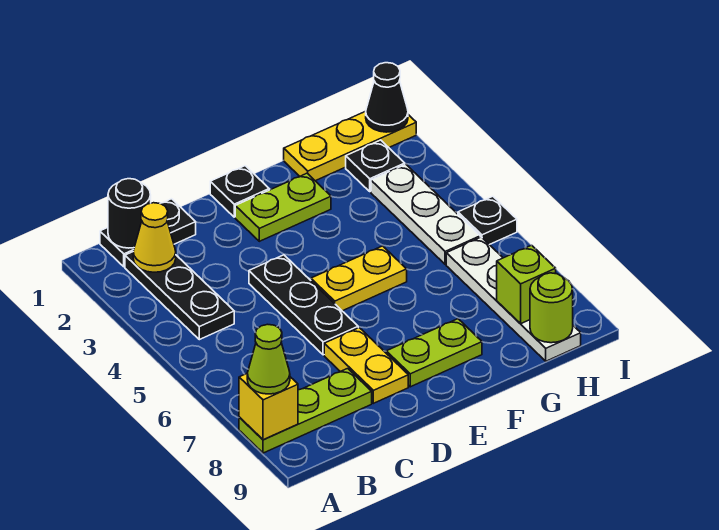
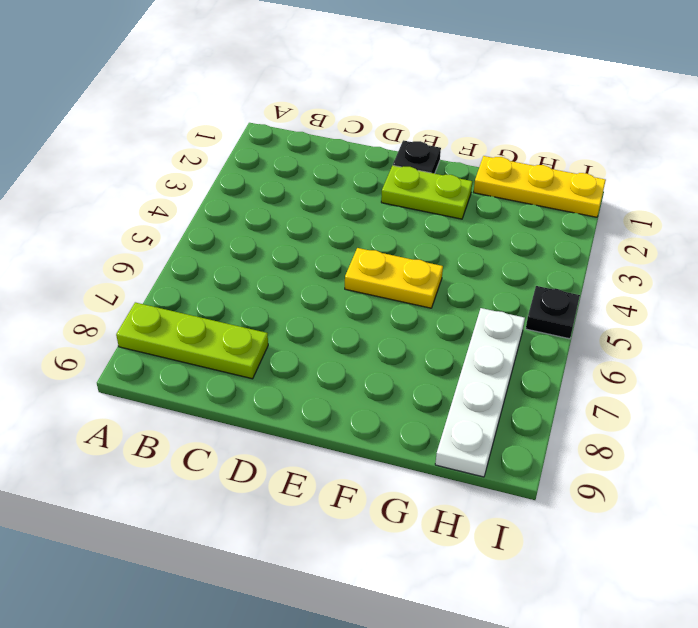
none -> black 1x2 plate [100,199,196,267]
none -> black 1x3 plate [125,252,234,340]
none -> black 1x3 plate [249,255,358,355]

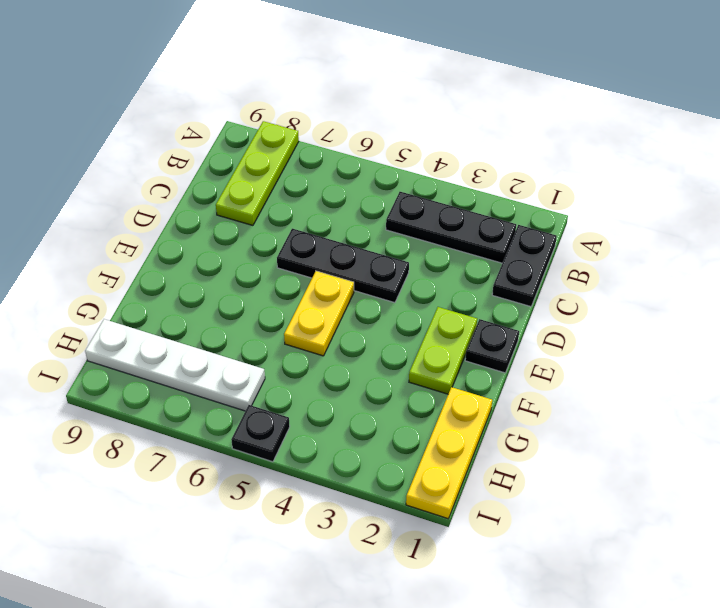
none -> yellow 1x2 plate [324,328,408,403]
none -> lime 1x2 plate [386,319,482,387]
none -> black 1x1 plate [346,140,405,192]

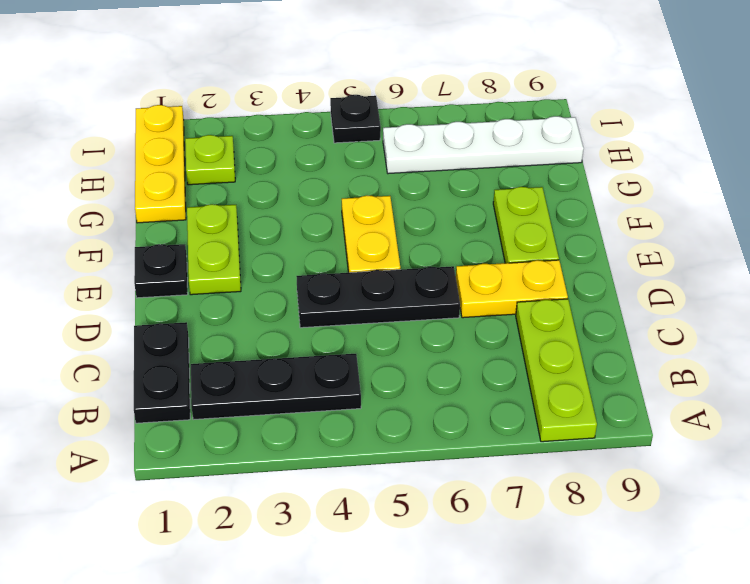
lime 1x1 plate [185,135,235,185] -> black 1x1 plate [346,140,405,192]
none -> white 1x3 plate [371,164,480,264]
none -> yellow 1x1 brick [239,374,298,440]
none -> black 1x1 round brick [108,179,151,248]

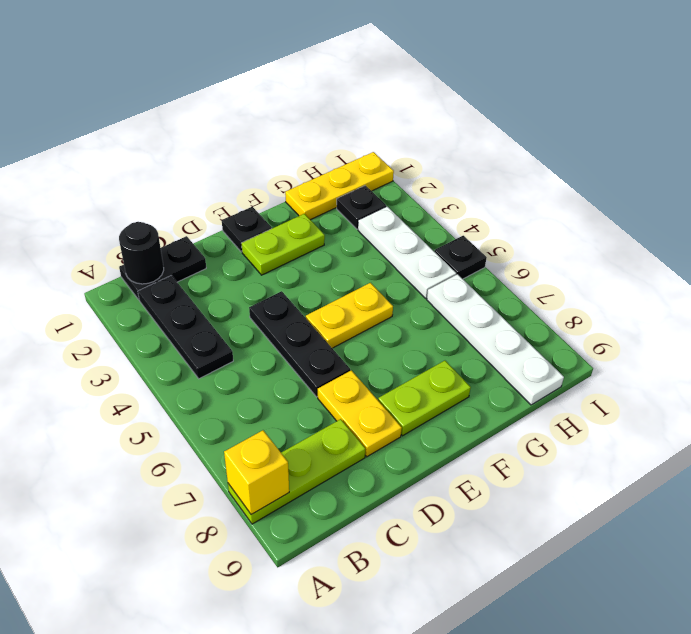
none -> yellow 1x1 cone [133,203,176,272]
none -> lime 1x1 brick [497,245,556,324]
none -> lime 1x1 round brick [530,273,573,343]

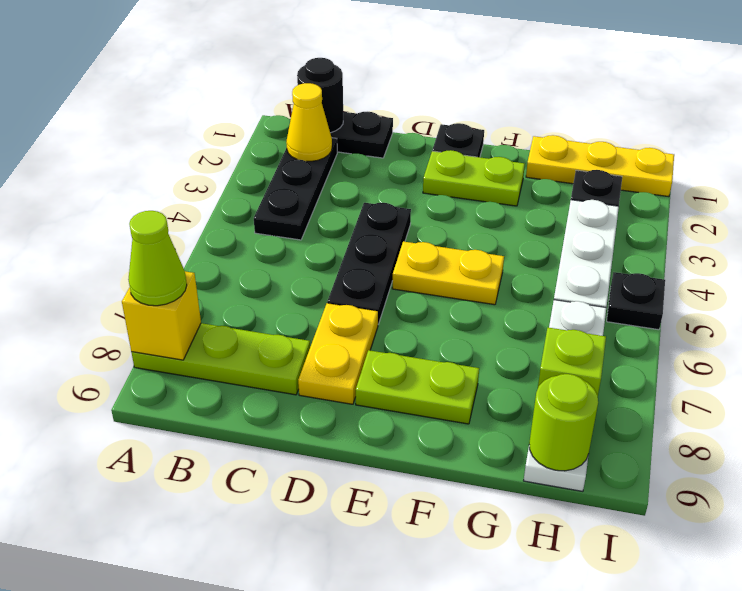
none -> black 1x1 cone [366,63,408,132]

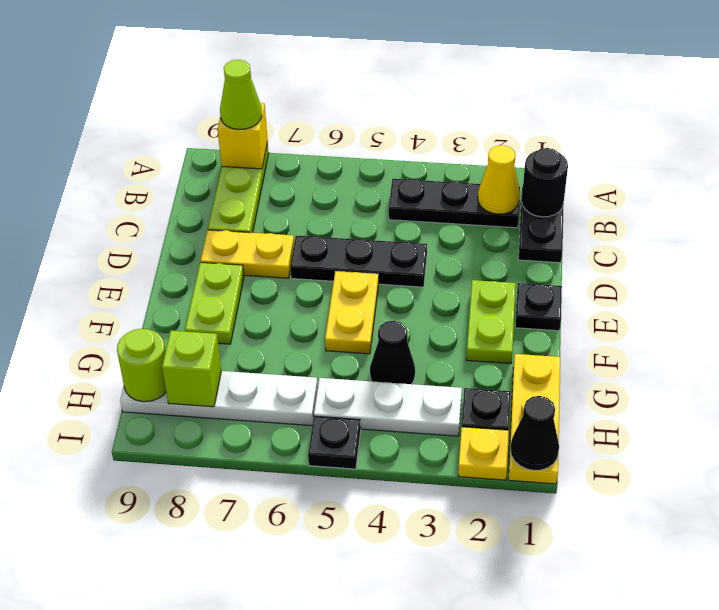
black 1x1 cone [370,321,415,384] -> none
yellow 1x1 plate [458,427,509,480] -> none

